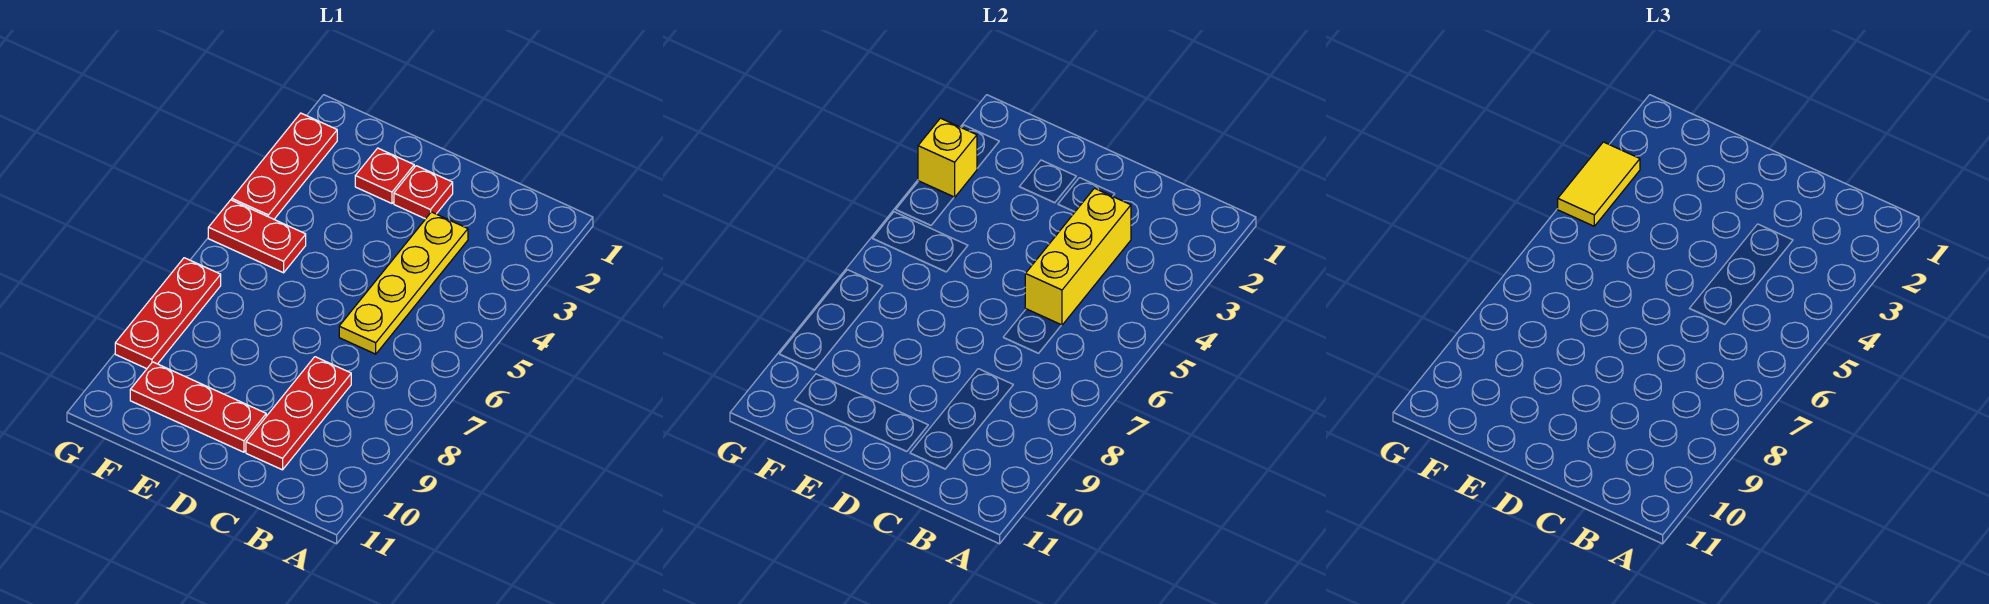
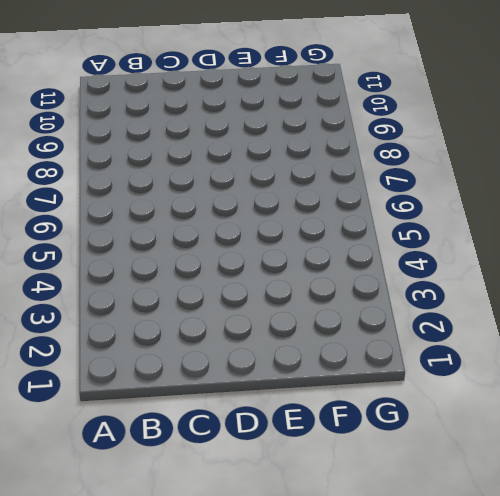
none -> yellow 1x4 plate [339,212,468,354]
none -> red 1x3 plate [246,357,351,470]

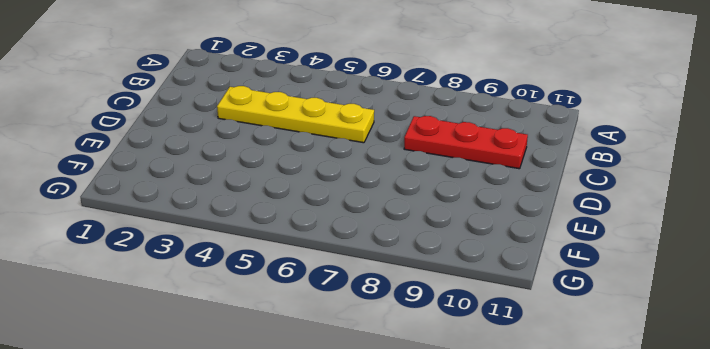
none -> red 1x1 plate [394,166,453,219]
none -> red 1x3 plate [130,362,266,452]

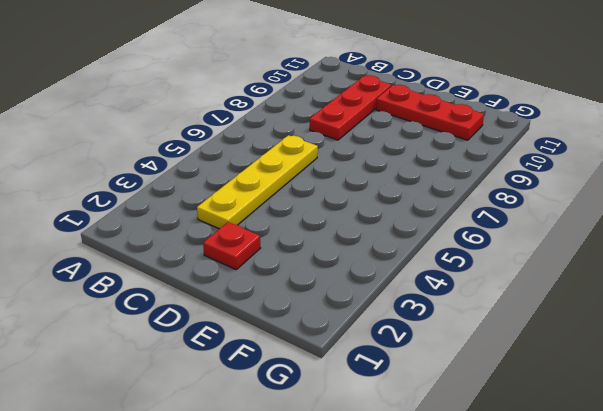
none -> red 1x1 plate [355,148,414,203]
none -> red 1x2 plate [208,200,306,273]

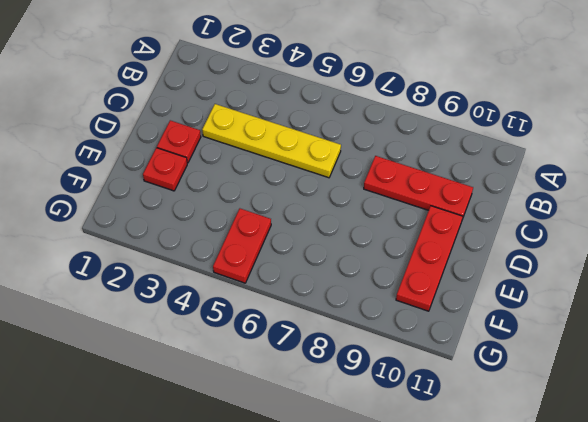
none -> red 1x3 plate [232,113,337,219]
none -> red 1x3 plate [115,258,221,369]

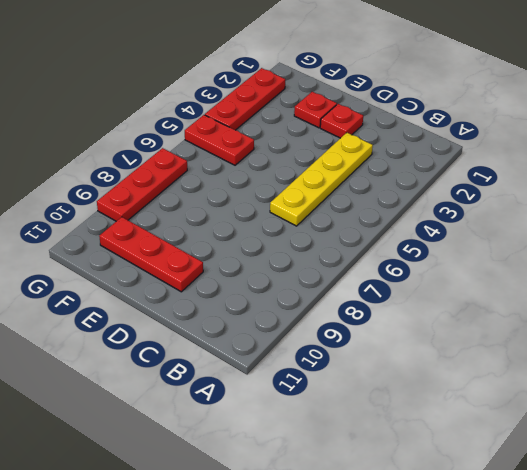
none -> red 1x3 plate [246,357,351,470]
none -> yellow 1x3 brick [1025,188,1131,325]

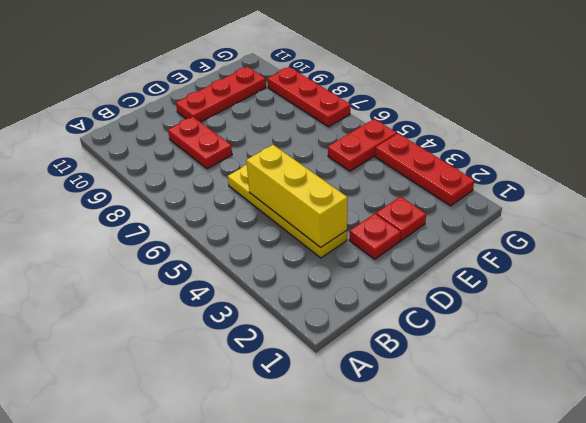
red 1x2 plate [168,117,232,169] -> red 1x3 plate [246,357,351,470]
none -> yellow 1x1 brick [918,118,977,197]
none -> yellow 1x2 tile [1558,142,1640,226]

